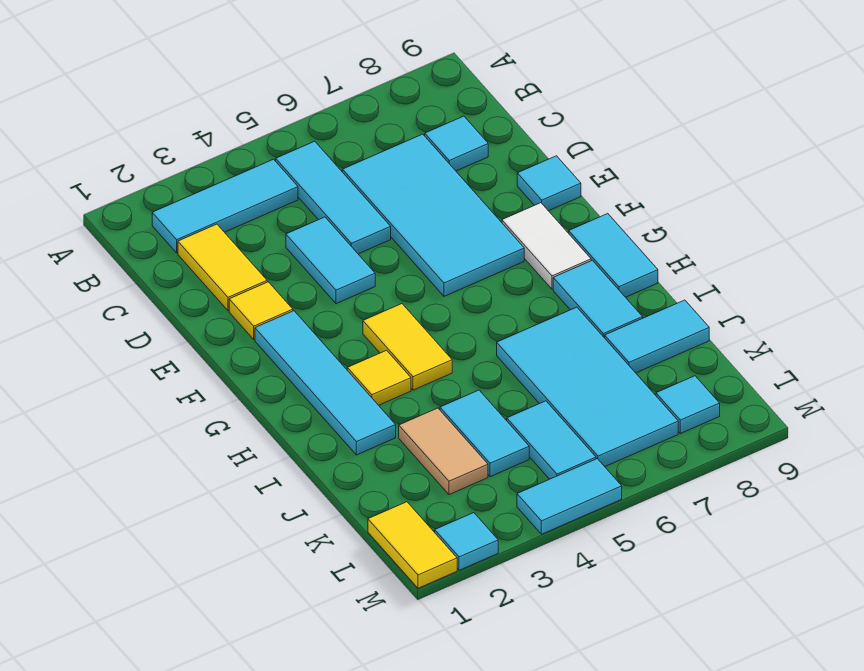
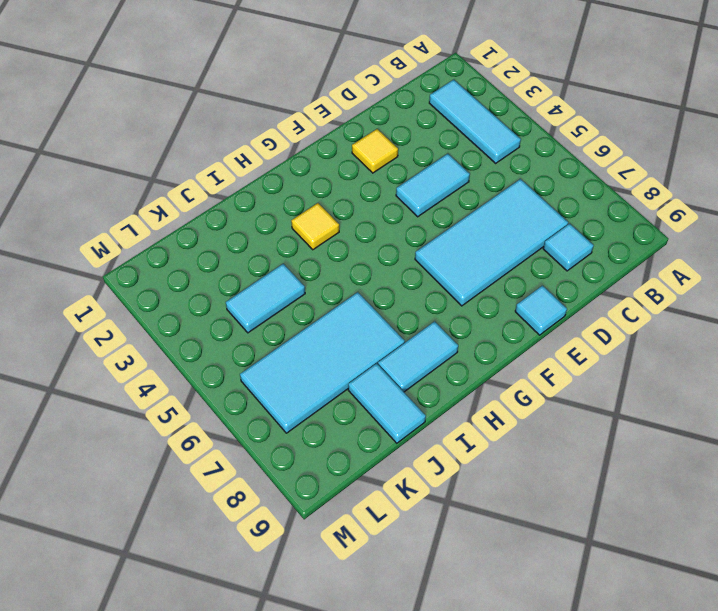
none -> cyan 1x3 tile [276,141,391,254]
none -> yellow 1x2 tile [178,224,267,311]
none -> cyan 1x4 tile [255,311,396,455]

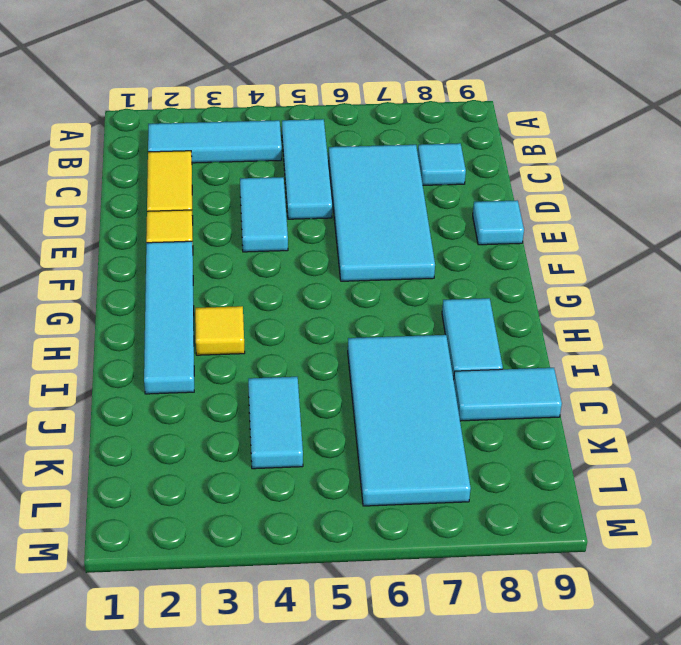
none -> white 1x2 tile [502,203,591,289]
none -> yellow 1x2 tile [363,304,452,390]
none -> cyan 1x2 tile [569,214,658,297]

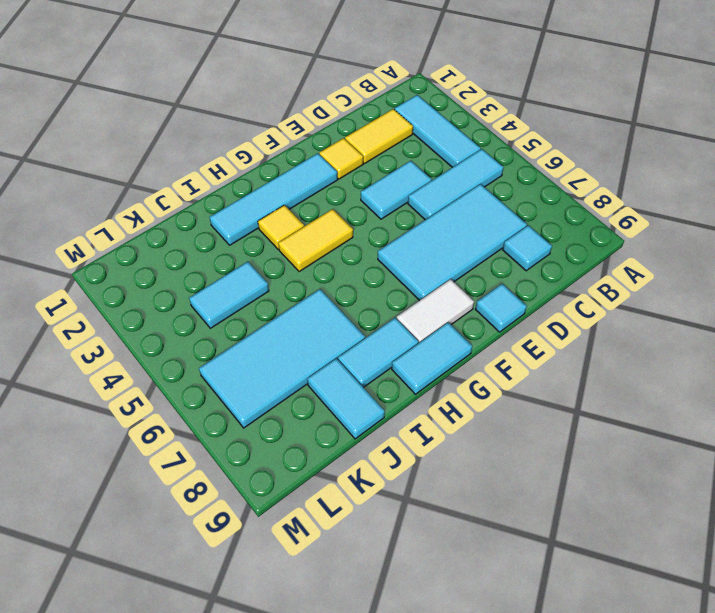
none -> tan 1x2 tile [399,408,488,495]
none -> cyan 1x2 tile [507,401,596,479]
none -> yellow 1x2 tile [368,502,457,588]

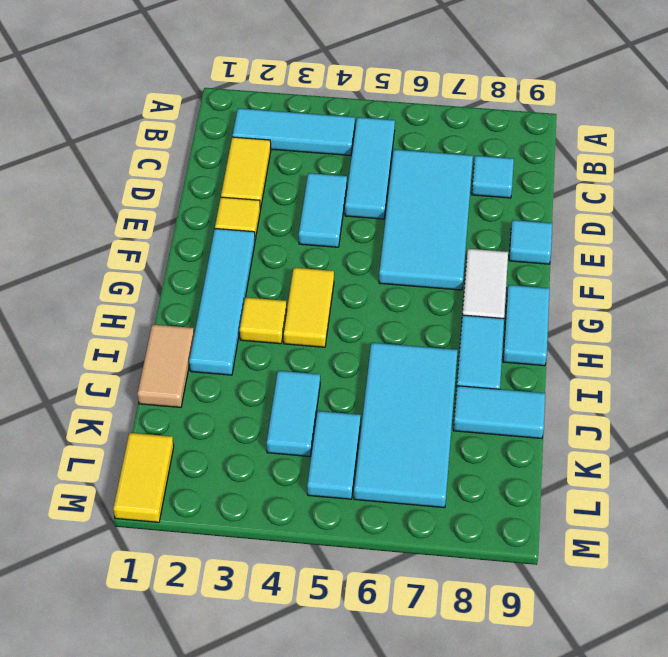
tan 1x2 tile [138,324,194,407] -> tan 1x2 tile moved to [399,408,488,495]
none -> cyan 1x1 tile [656,376,720,433]
none -> cyan 1x1 tile [435,513,498,570]
none -> cyan 1x2 tile [517,459,622,534]

